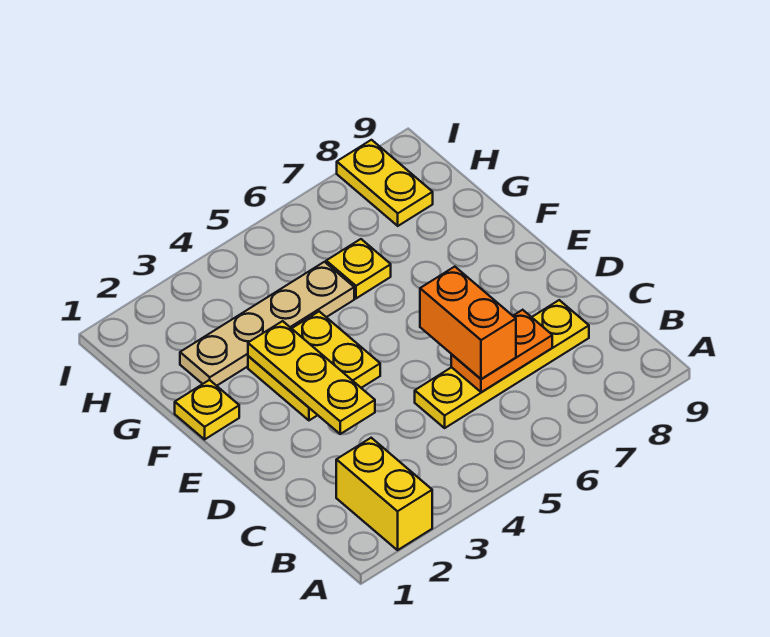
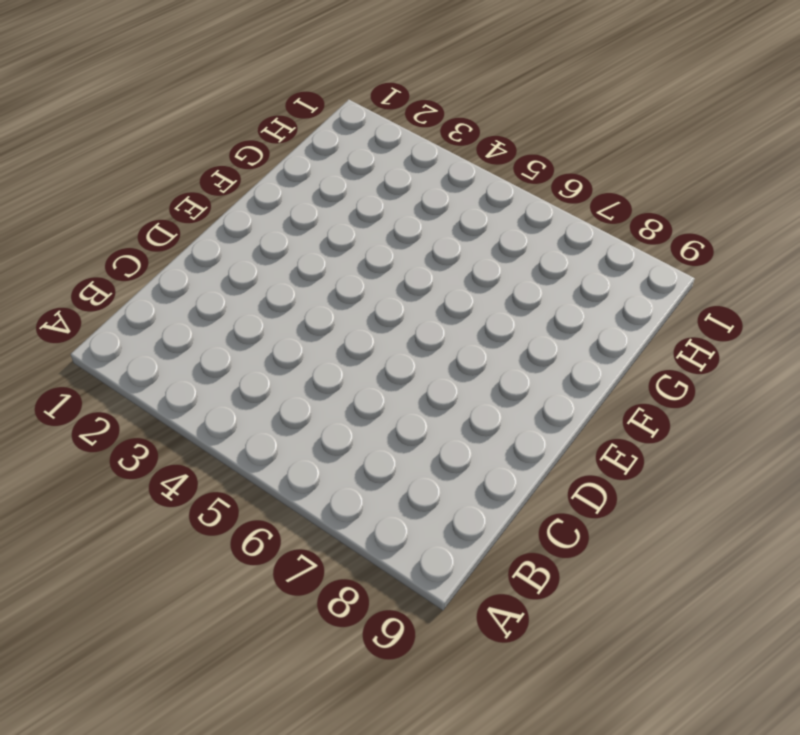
none -> yellow 1x2 brick [336,438,432,550]
none -> yellow 1x4 plate [415,300,589,428]

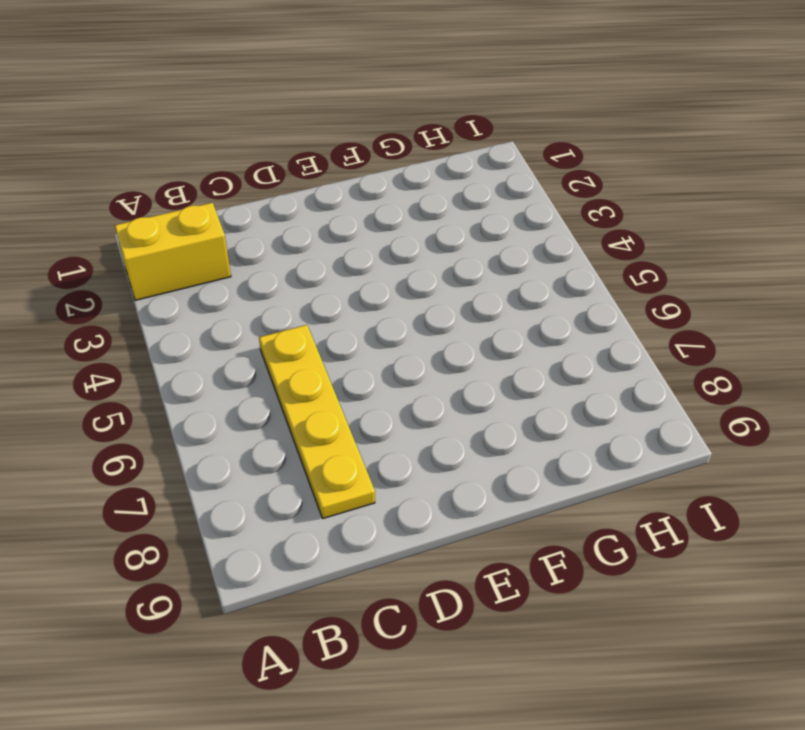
none -> yellow 2x2 plate [248,311,380,420]
none -> yellow 1x1 plate [175,380,239,439]

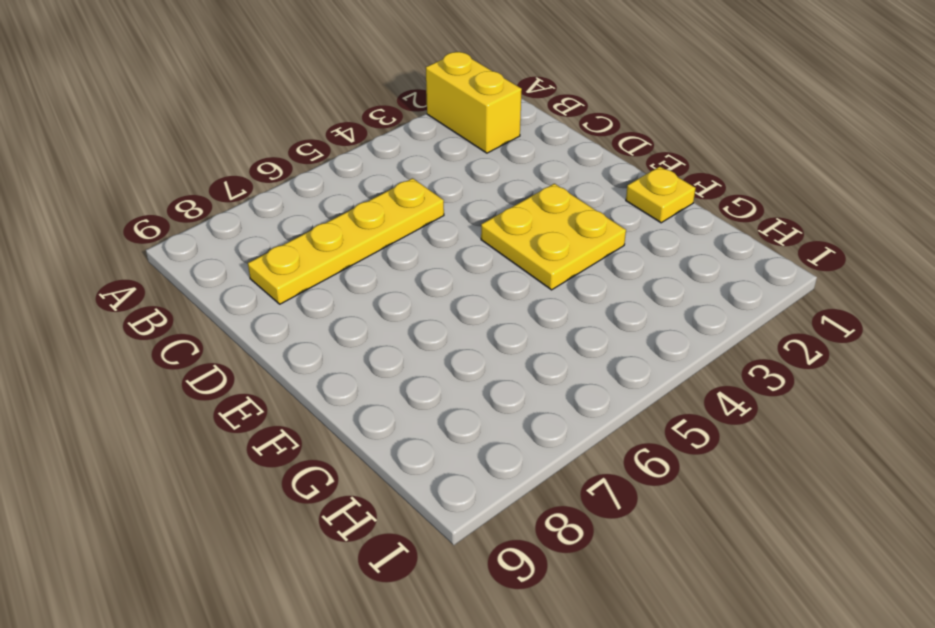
none -> tan 1x4 plate [180,262,354,386]
none -> yellow 1x1 plate [326,239,391,298]

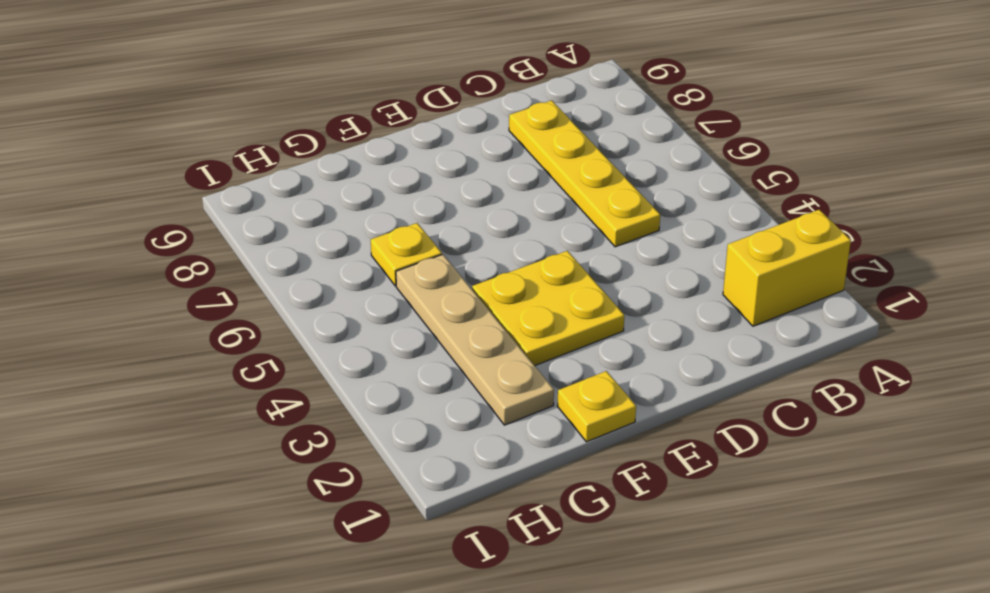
none -> yellow 1x2 plate [337,140,433,226]
none -> orange 1x2 plate [451,310,552,392]

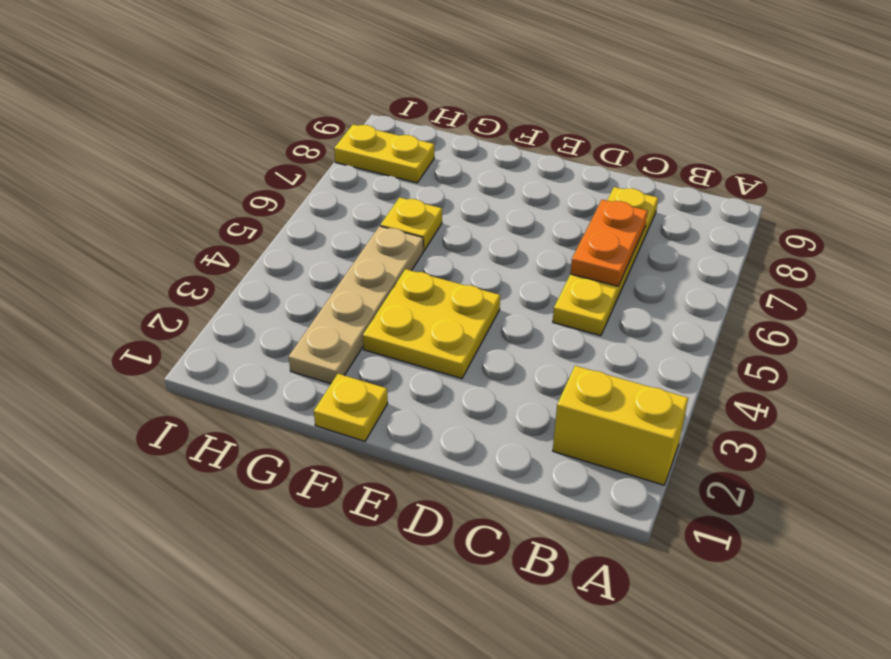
none -> yellow 1x3 plate [248,321,375,434]
none -> orange 1x2 brick [420,267,516,379]

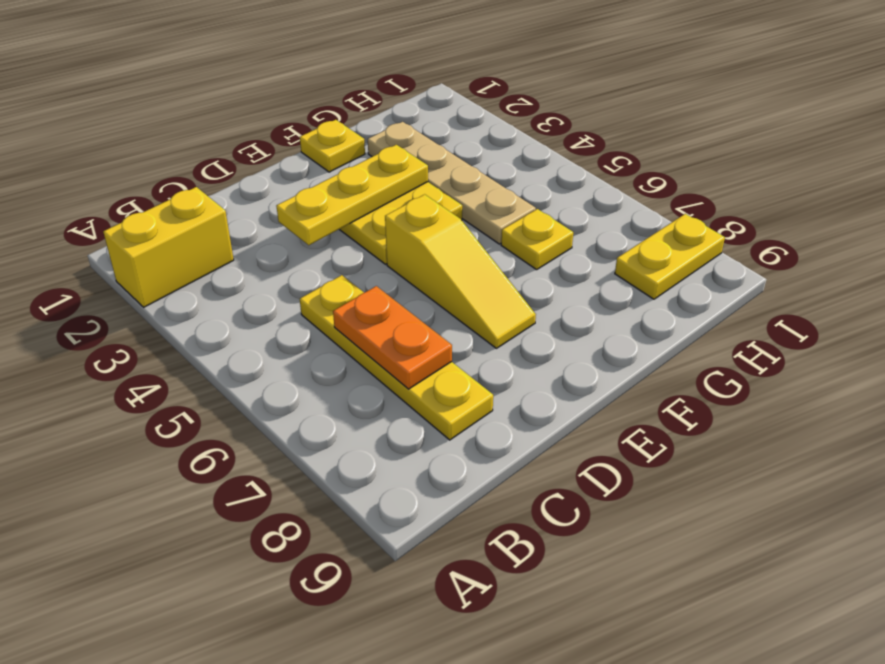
yellow 1x3 slope [385,194,536,348] -> none
none -> orange 1x2 brick [420,267,516,379]

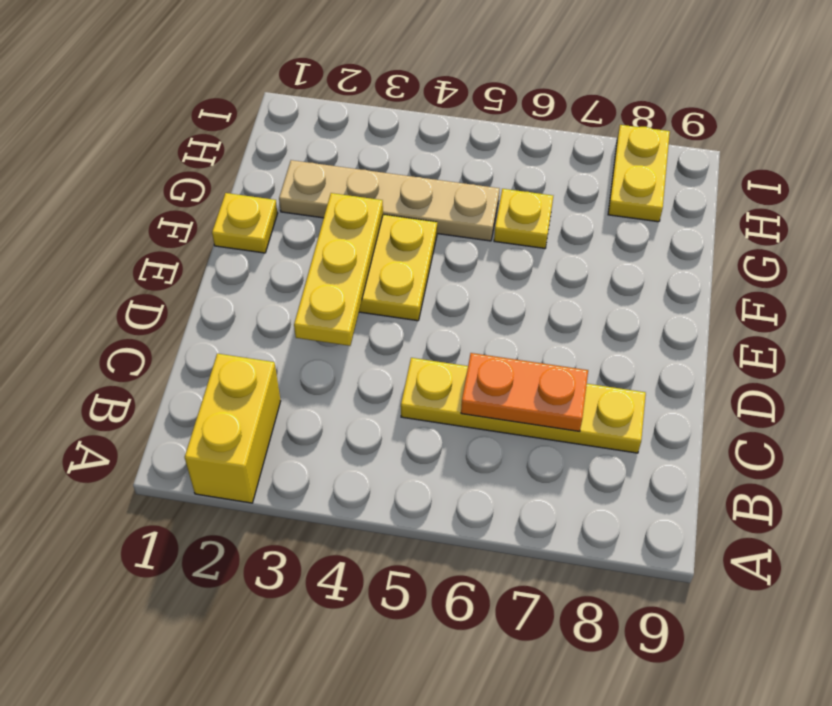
none -> orange 1x2 brick [420,267,516,379]

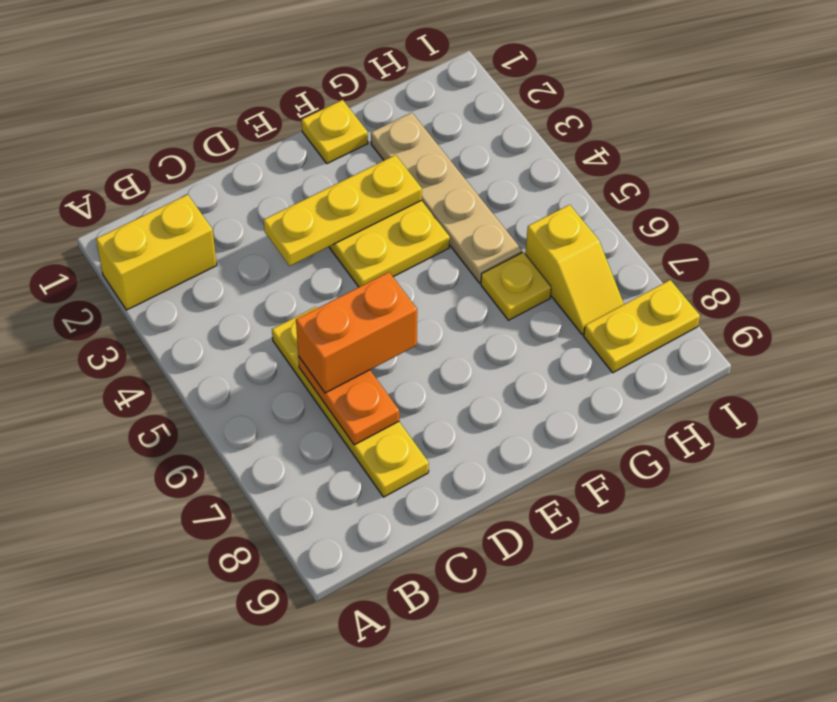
yellow 1x2 slope [525,205,624,334] -> none

